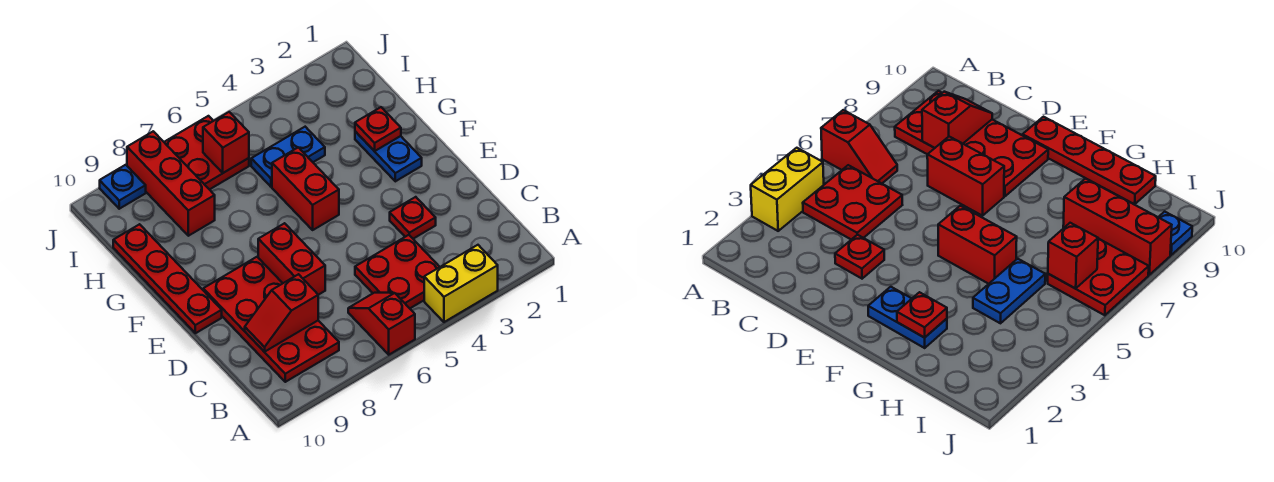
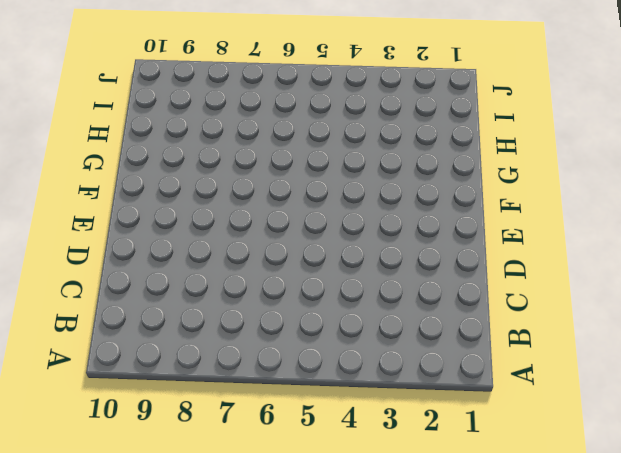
none -> yellow 1x2 brick [424,245,498,322]
none -> red 1x2 slope [348,293,415,355]
none -> red 2x2 plate [355,235,439,308]

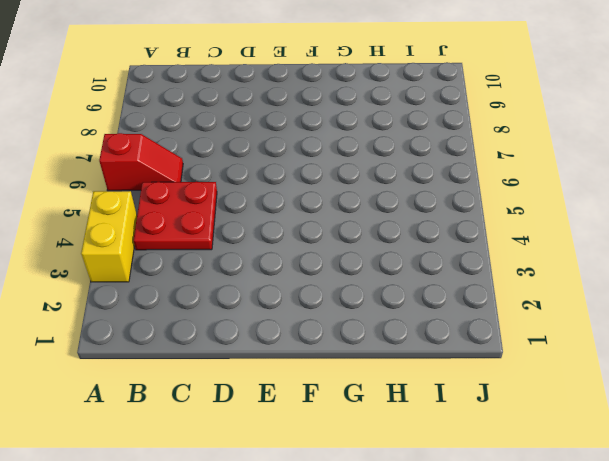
none -> red 2x4 plate [203,257,339,382]
none -> red 1x1 plate [390,197,436,239]
none -> red 1x2 brick [258,223,325,295]

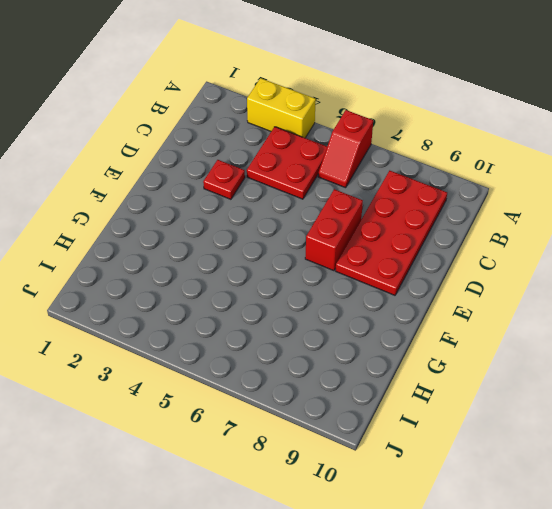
none -> red 1x4 plate [113,224,222,333]
none -> blue 1x2 plate [355,131,422,181]
none -> red 1x2 brick [272,147,339,230]

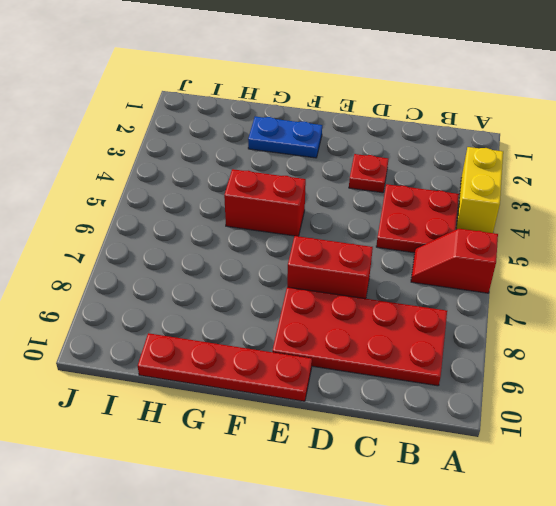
none -> blue 1x2 plate [251,127,325,187]
none -> red 1x3 brick [127,131,215,236]
none -> red 2x2 plate [164,116,249,190]

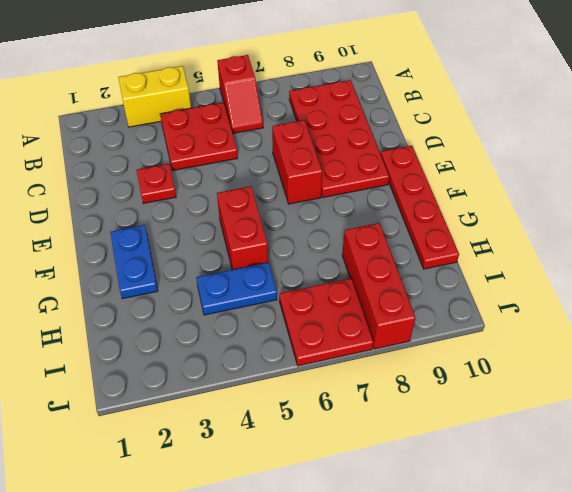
none -> blue 1x1 plate [100,165,146,209]
none -> red 1x2 slope [245,274,318,352]
none -> red 1x1 plate [355,107,401,151]

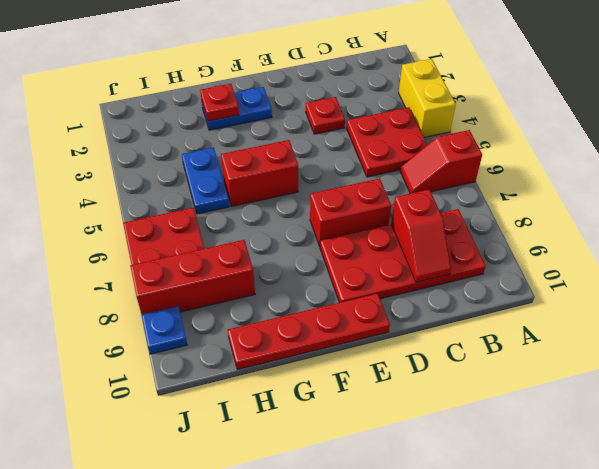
none -> red 1x1 brick [203,112,249,173]

